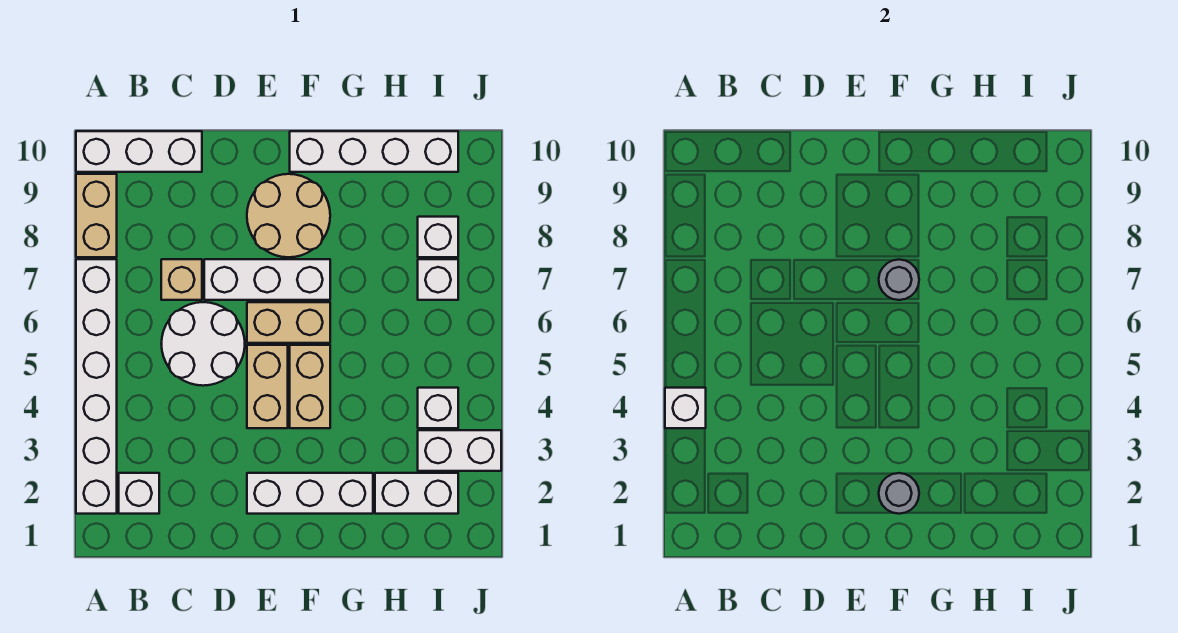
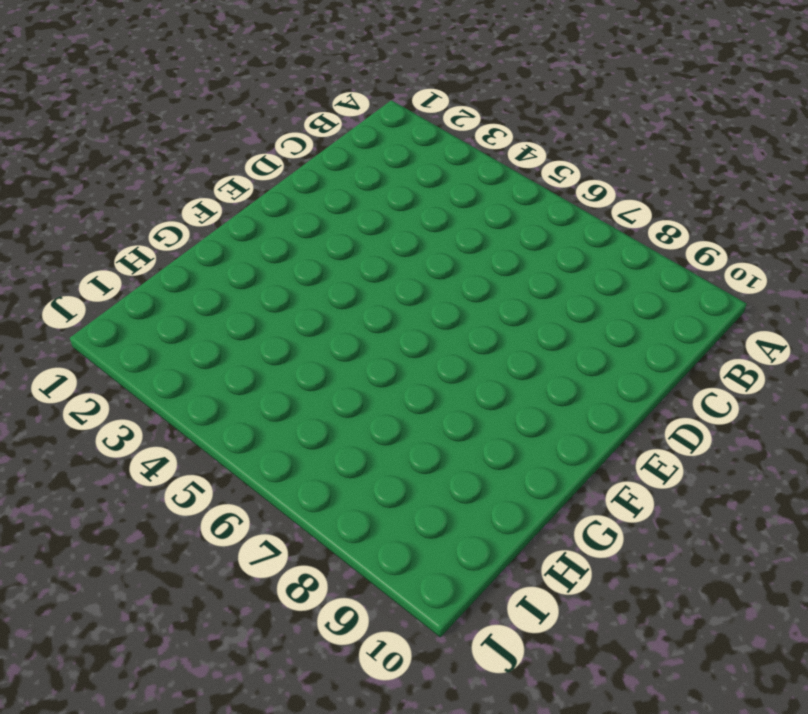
none -> white 1x6 brick [76,259,117,514]
none -> tan 1x2 brick [76,174,117,257]
none -> white 1x3 brick [76,131,202,172]

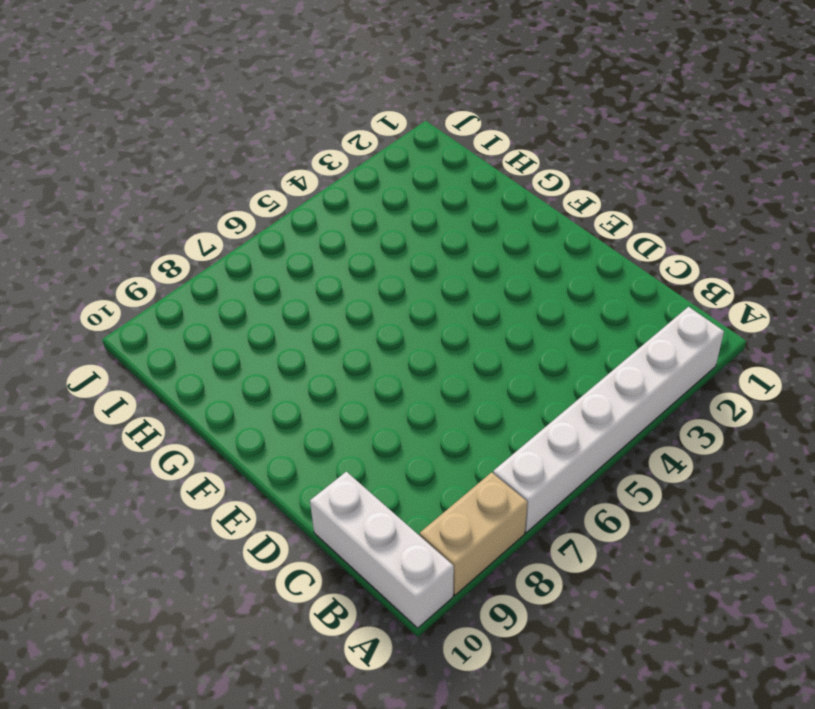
none -> white 1x1 brick [119,473,159,514]
none -> white 2x2 round brick [161,302,245,386]
none -> tan 1x1 brick [161,259,202,300]

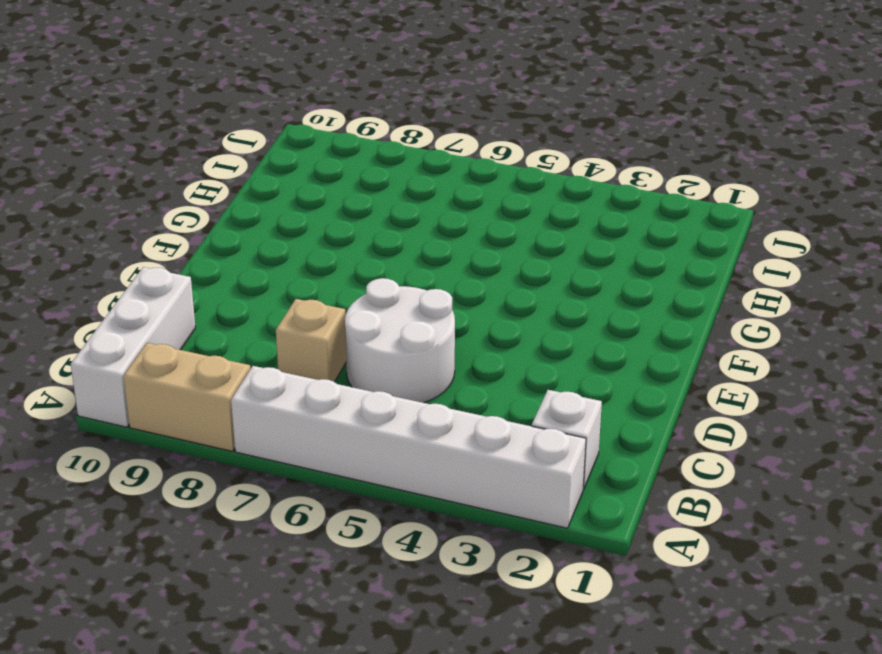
none -> white 1x3 brick [204,259,330,300]
none -> white 1x3 brick [247,473,373,514]
none -> tan 1x2 brick [247,345,288,428]

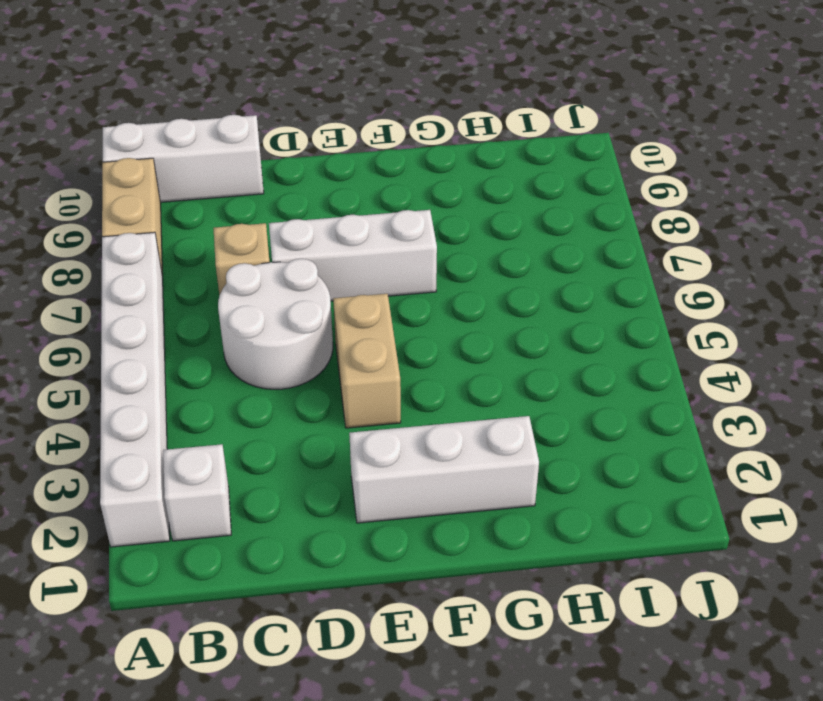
none -> tan 1x2 brick [247,302,330,343]
none -> tan 2x2 round brick [247,174,330,257]
none -> tan 1x2 brick [290,345,330,428]

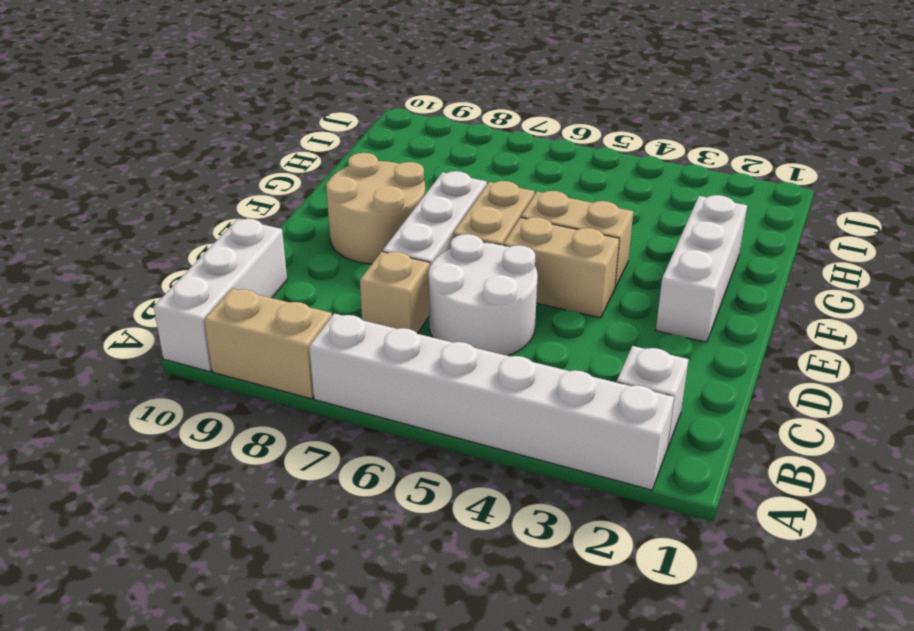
none -> white 1x4 brick [290,131,458,172]
none -> white 1x2 brick [375,473,458,514]
none -> white 1x2 brick [418,430,501,471]

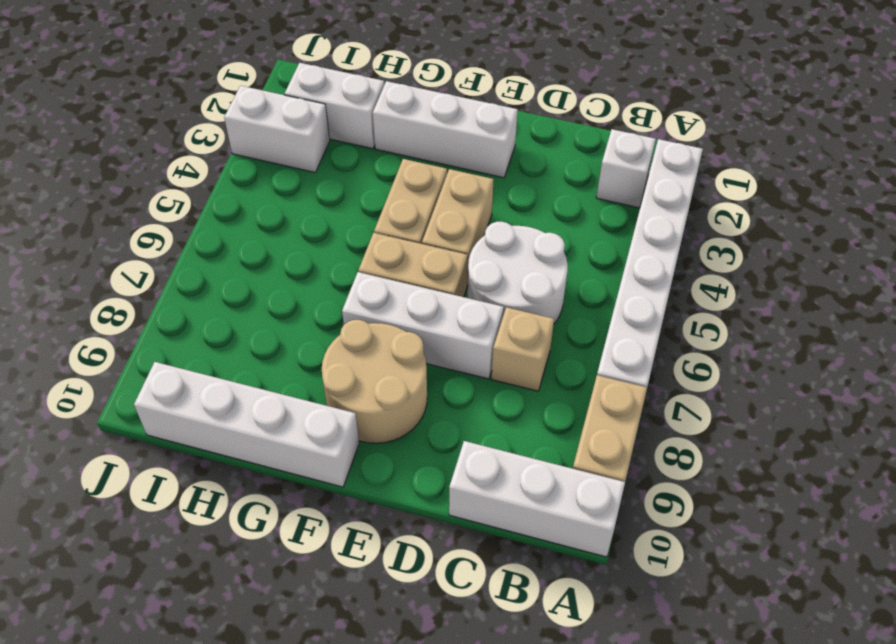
none -> white 1x1 brick [418,388,458,428]
none -> white 1x1 brick [418,259,458,300]
none -> white 1x1 brick [418,217,458,257]

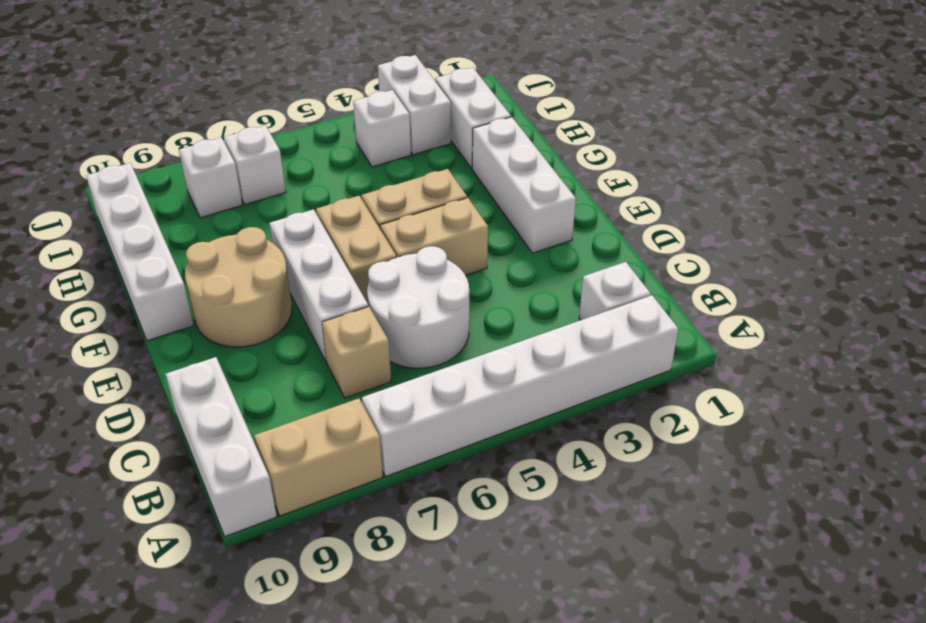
none -> white 1x1 brick [665,388,706,428]
none -> grey 1x1 round brick [879,473,919,514]
none -> grey 1x1 round brick [879,260,919,300]

